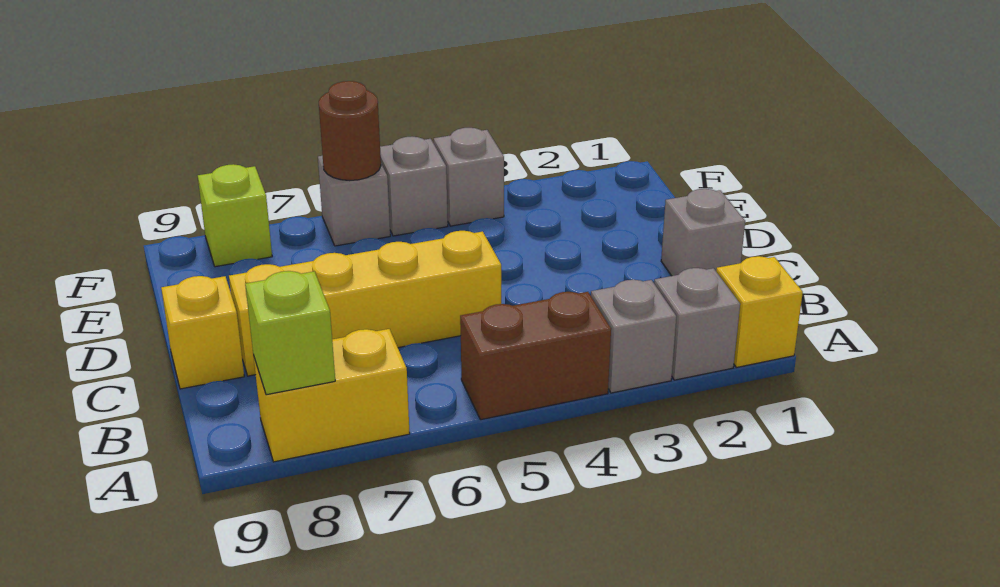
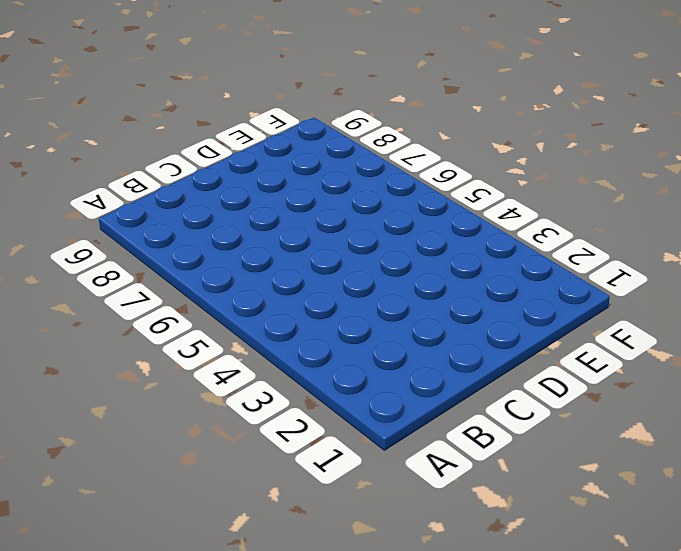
none -> yellow 1x1 brick [716,256,803,367]
none -> grey 1x1 brick [654,268,740,380]
none -> grey 1x1 brick [591,280,676,393]

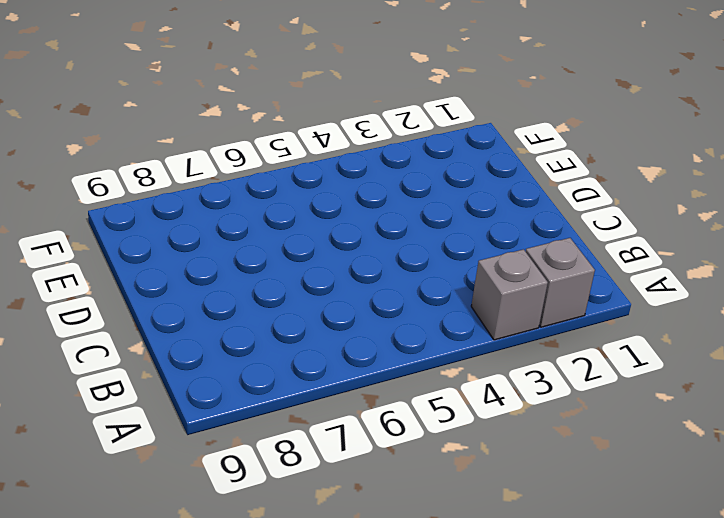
none -> yellow 1x1 brick [716,256,803,367]
none -> brown 1x2 brick [460,292,611,420]
none -> yellow 1x2 brick [253,329,410,462]

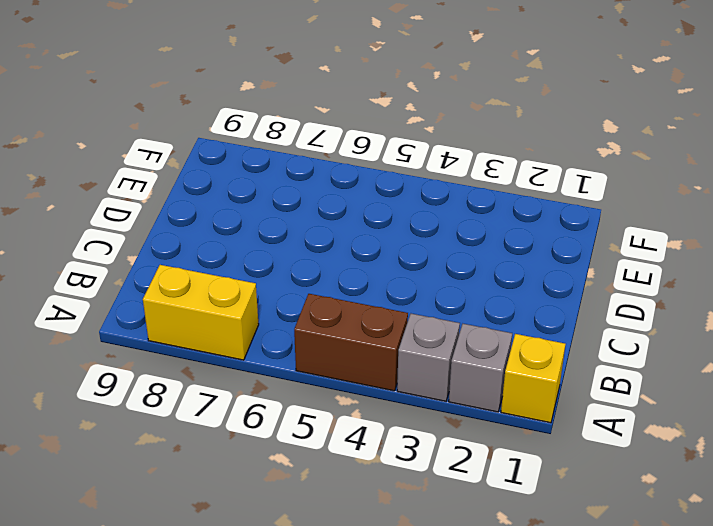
none -> grey 1x1 brick [661,189,745,276]
none -> yellow 1x4 brick [229,231,501,376]
none -> yellow 1x1 brick [161,276,244,389]

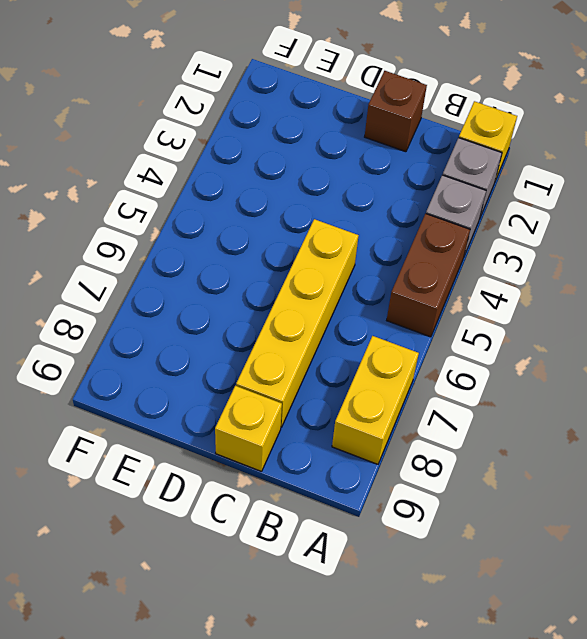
brown 1x1 brick [365,71,427,152] -> grey 1x1 brick [661,189,745,276]
none -> grey 1x1 brick [434,128,504,226]
none -> grey 1x1 brick [380,137,448,236]
none -> grey 1x1 brick [318,156,390,246]

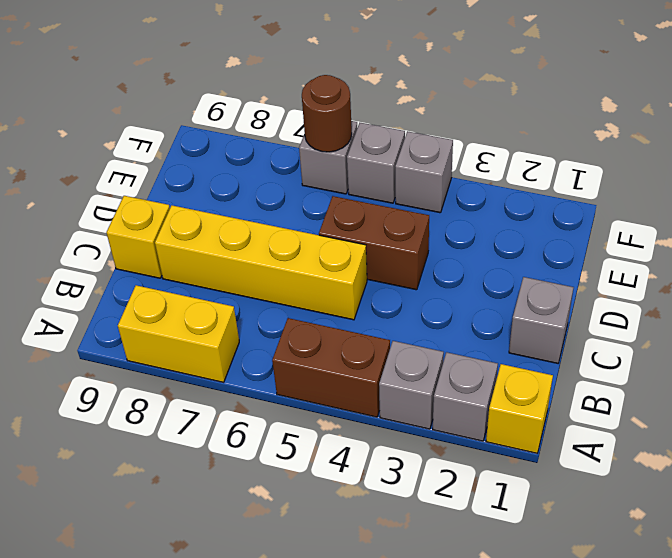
brown 1x2 brick [319,196,429,290] -> none
none -> lime 1x1 brick [198,164,272,267]
none -> lime 1x1 brick [245,271,335,395]

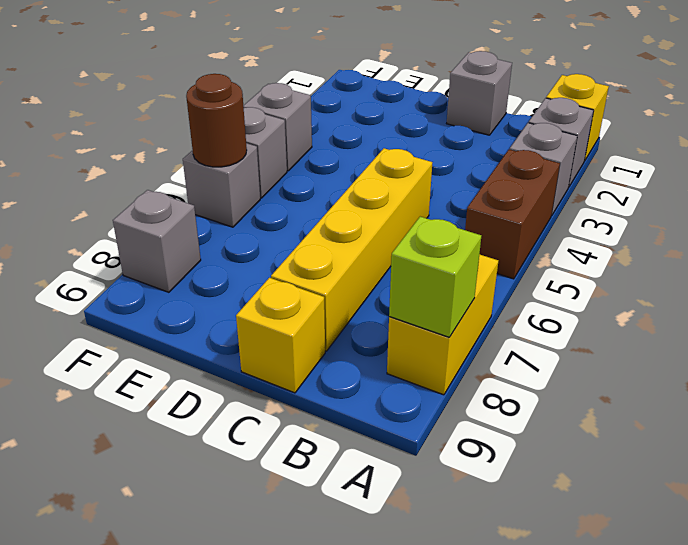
grey 1x1 brick [113,190,201,292] -> lime 1x1 brick [198,164,272,267]

